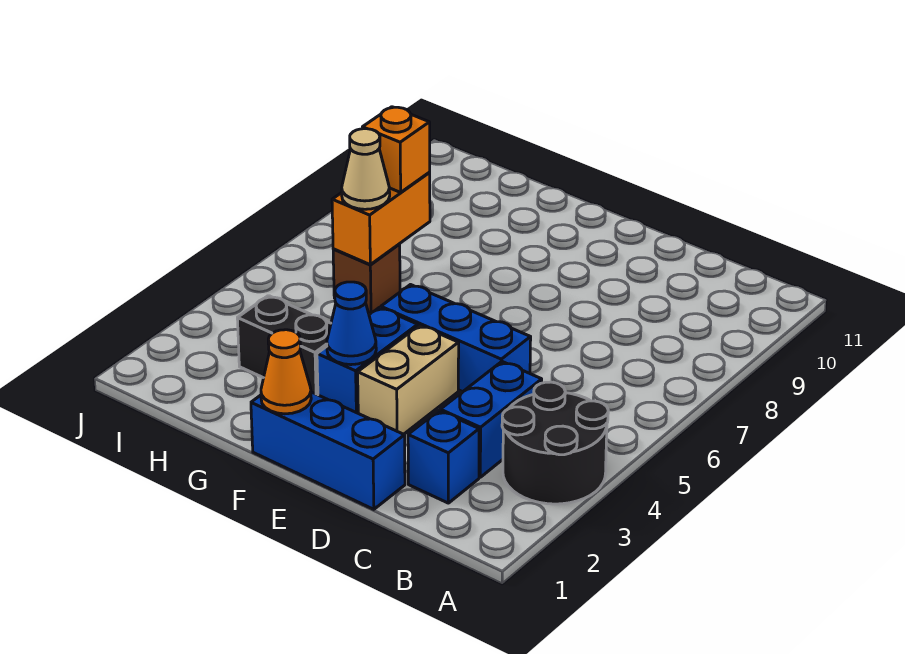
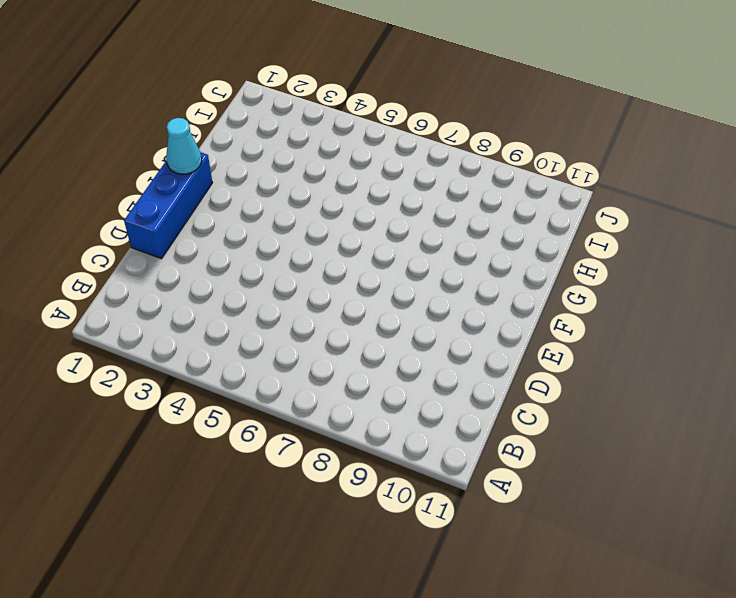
cyan 1x1 cone [166,118,202,174] -> orange 1x1 cone [261,330,311,414]
none -> black 2x2 round brick [502,382,608,504]
none -> blue 1x1 brick [408,411,479,503]
none -> blue 1x2 brick [440,362,542,477]

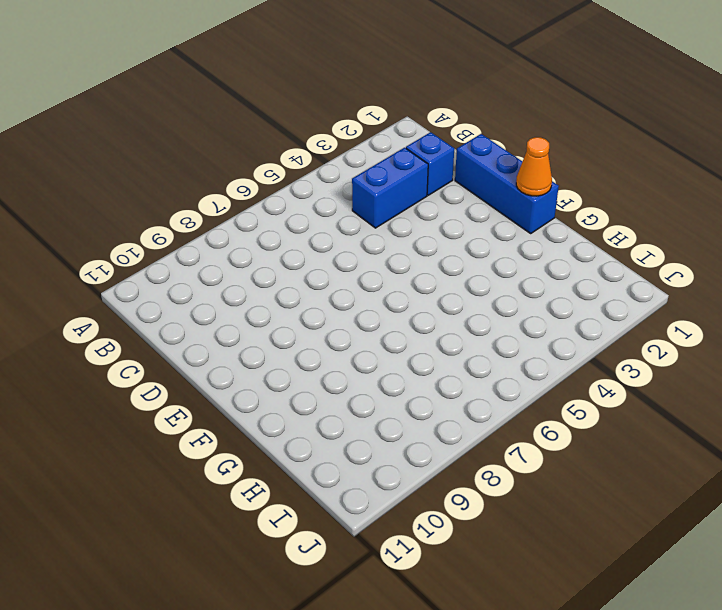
none -> black 2x2 round brick [502,382,608,504]
none -> blue 1x3 brick [381,285,531,392]
none -> tan 1x2 brick [358,325,459,434]

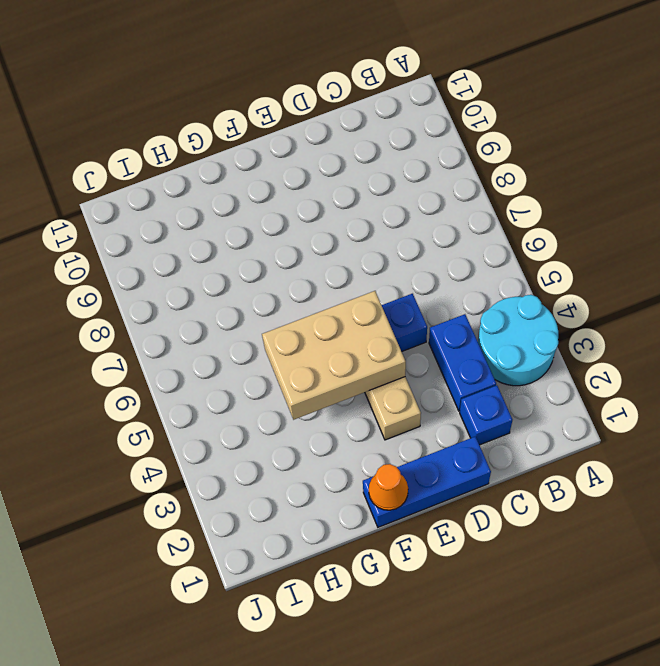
cyan 2x2 round brick [478,295,558,386] -> black 2x2 round brick [502,382,608,504]
tan 2x3 brick [262,291,406,420] -> none
none -> blue 1x2 brick [317,308,418,413]
none -> black 1x2 brick [237,296,331,395]
none -> brown 1x1 brick [333,244,400,314]

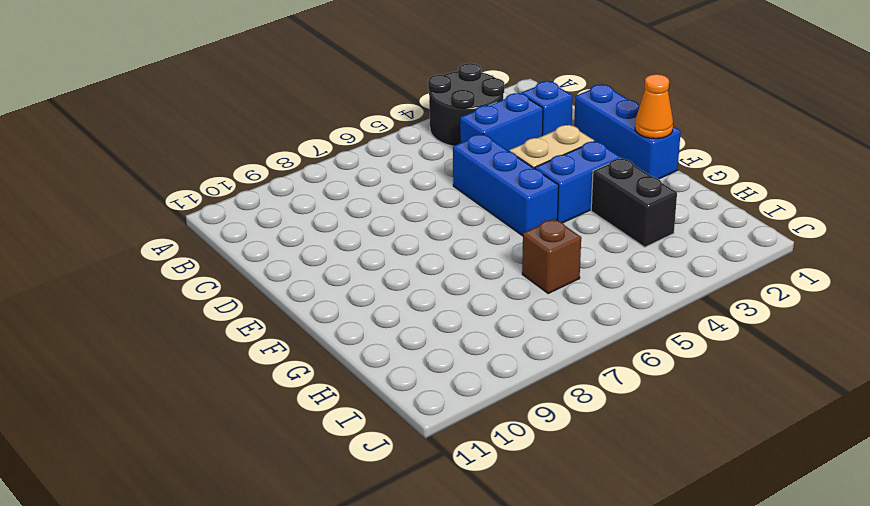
none -> blue 1x1 cone [327,282,376,365]
none -> orange 1x2 brick [332,173,430,265]
none -> tan 1x1 cone [342,129,390,209]

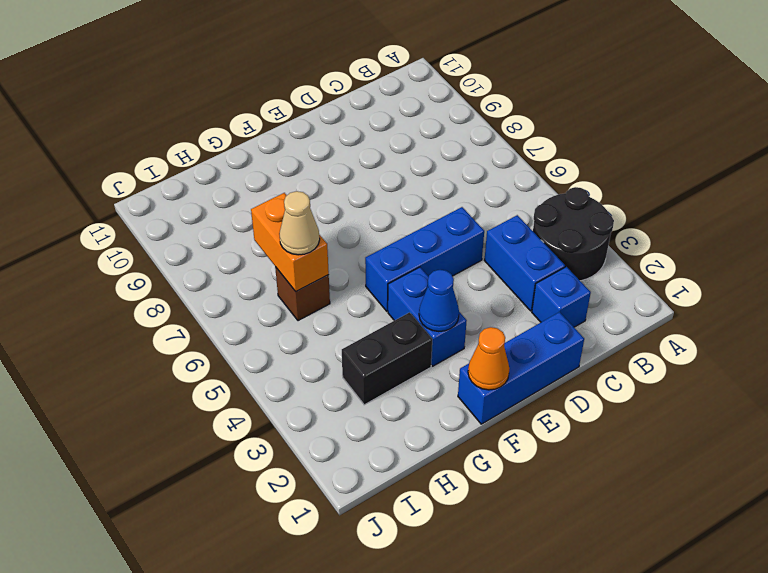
none -> tan 1x2 brick [358,325,459,434]
none -> orange 1x1 brick [362,107,430,192]

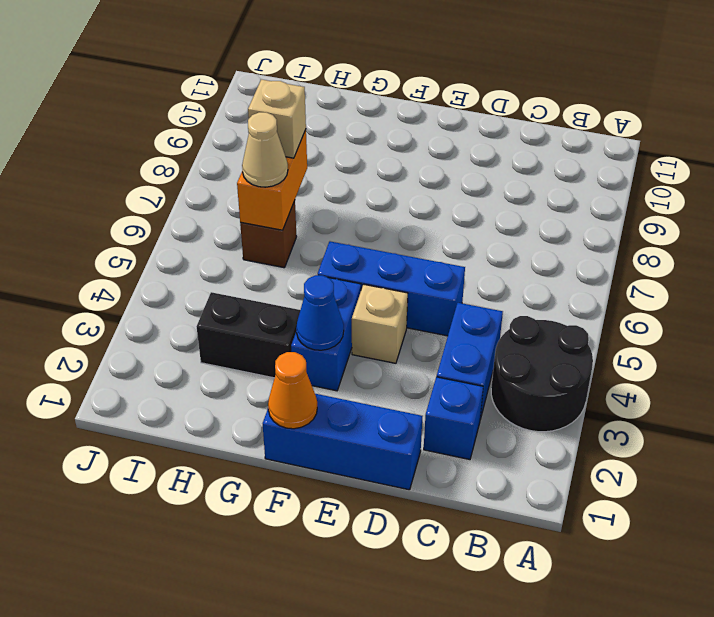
tan 1x1 brick [352,284,408,363] -> tan 1x2 brick [358,325,459,434]
tan 1x1 brick [248,79,306,158] -> orange 1x1 brick [362,107,430,192]

